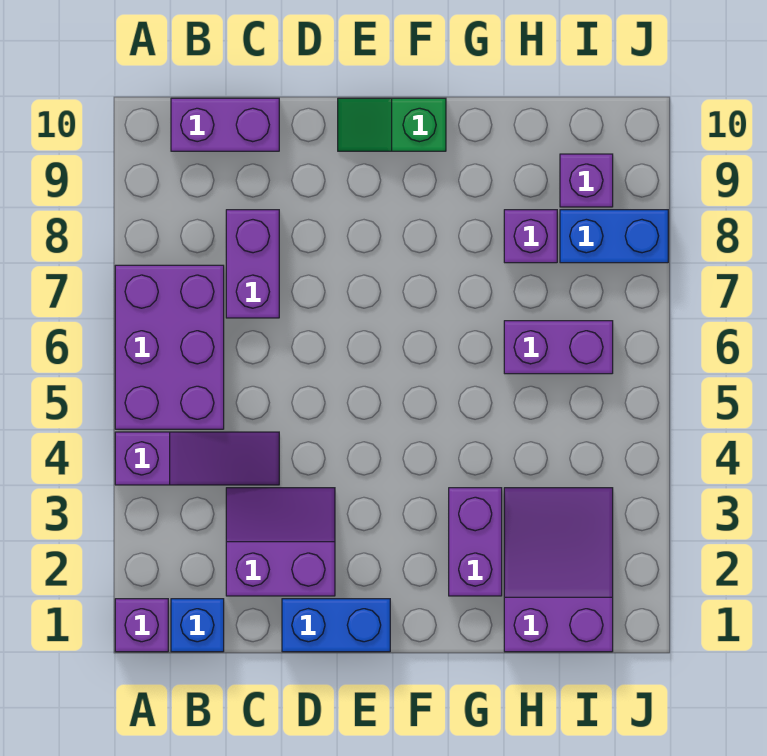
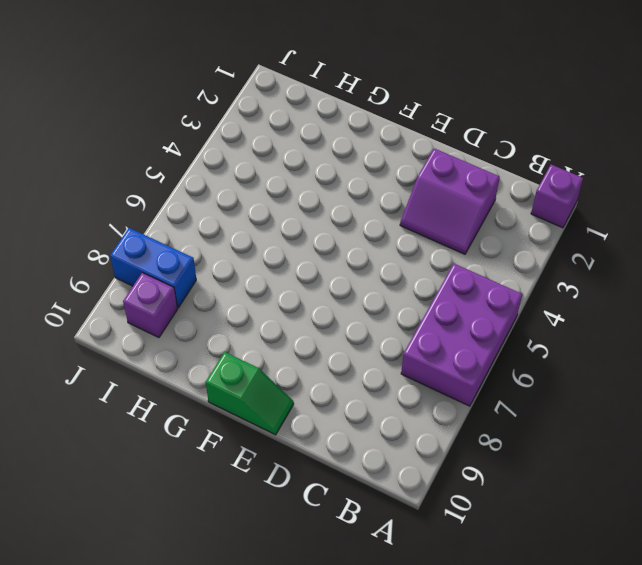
none -> purple 1x3 slope [115,432,279,485]
none -> blue 1x1 brick [171,599,224,652]
none -> purple 1x2 brick [171,98,279,151]

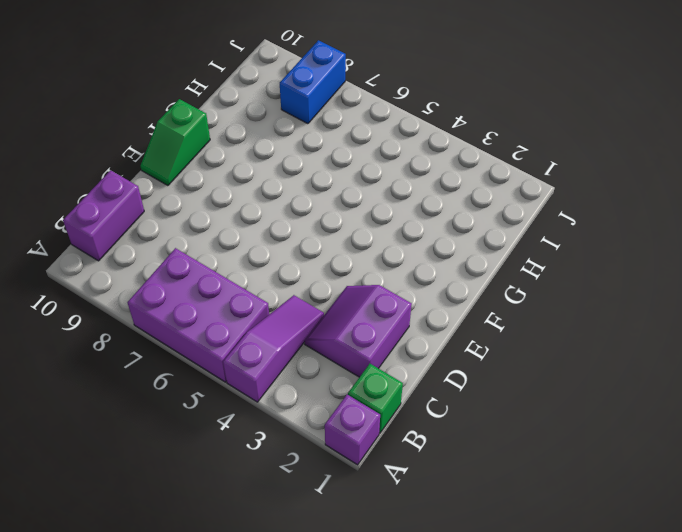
green 1x1 brick [348,364,403,433] -> blue 1x1 brick [171,599,224,652]
none -> purple 1x2 brick [226,210,279,318]
none -> blue 1x2 brick [282,599,390,652]
none -> purple 1x2 brick [449,488,502,596]

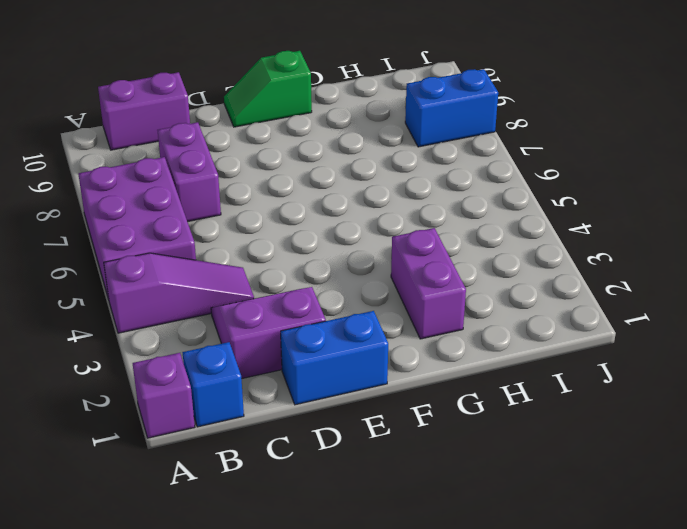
none -> purple 2x3 slope [504,488,613,652]
none -> purple 1x2 brick [504,321,613,374]
none -> purple 1x1 brick [504,210,557,263]

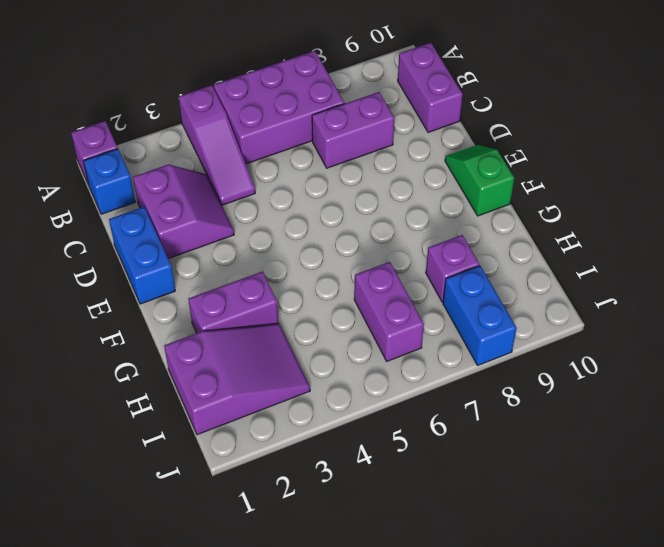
none -> purple 1x1 brick [560,154,613,207]

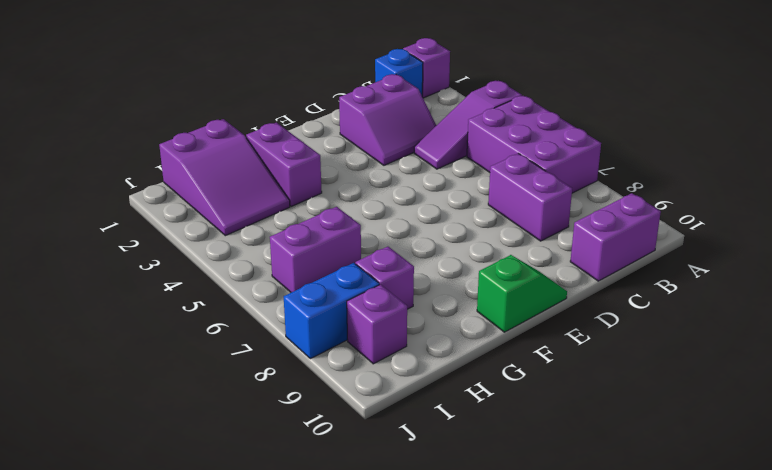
none -> blue 1x2 brick [282,599,390,652]

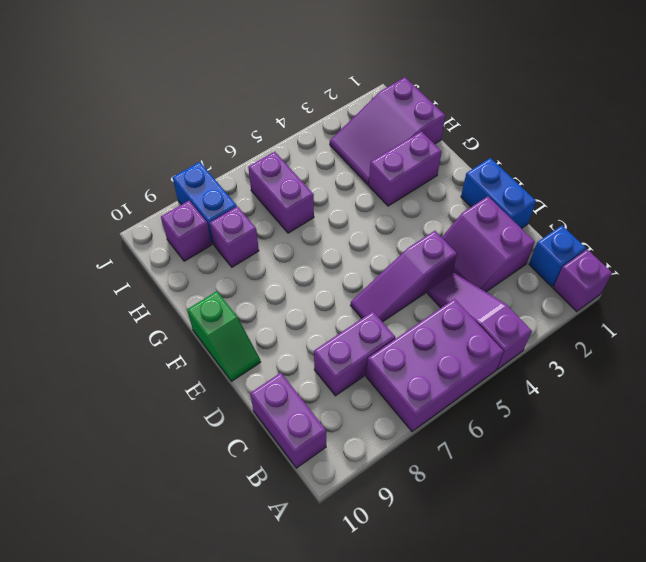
purple 1x3 slope [350,231,457,322] -> none

